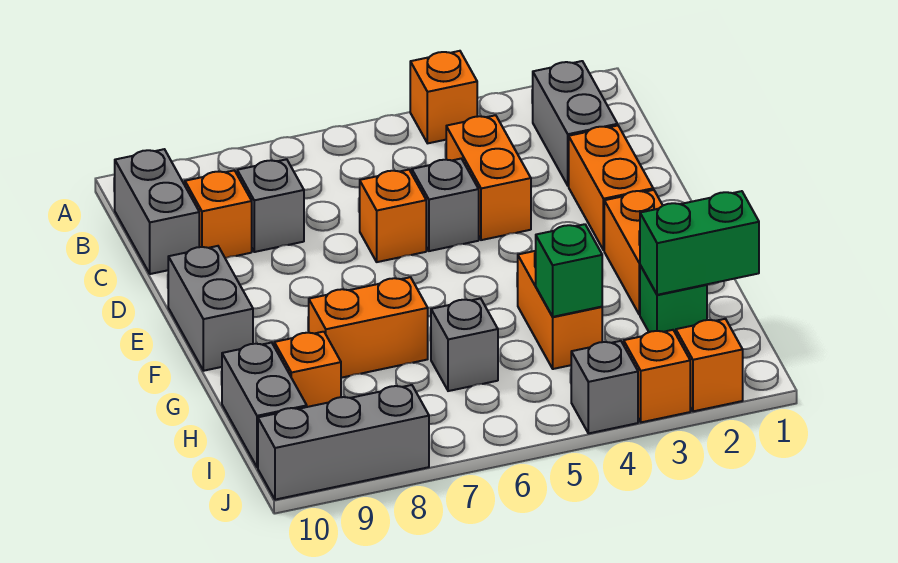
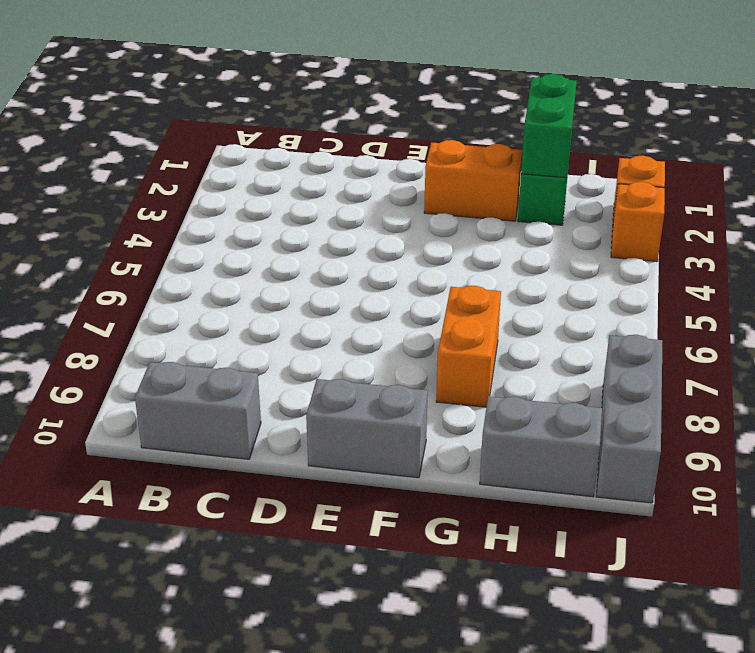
none -> orange 1x1 brick [410,51,477,143]
none -> grey 1x2 brick [533,61,617,186]
none -> orange 1x2 brick [446,115,531,240]

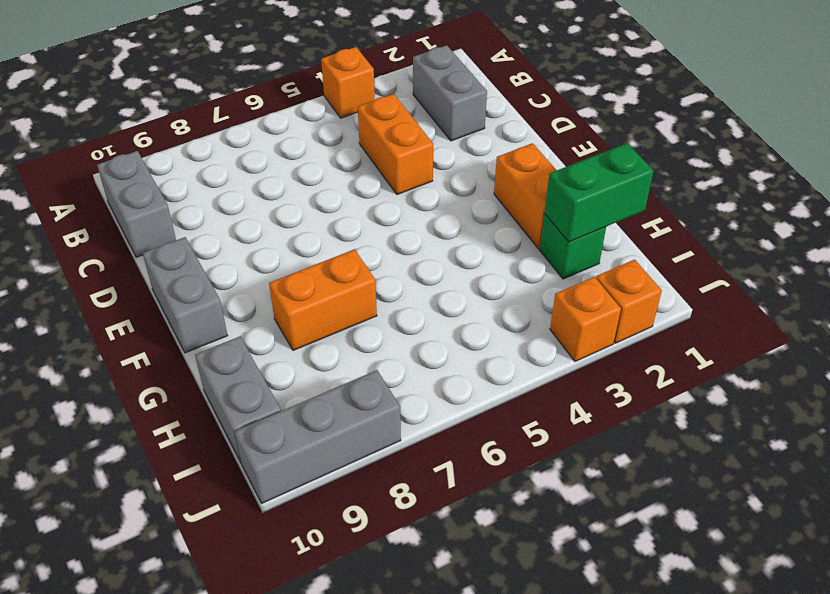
none -> grey 1x1 brick [237,159,304,252]
none -> orange 1x1 brick [185,170,252,258]
none -> orange 1x2 brick [569,125,653,250]

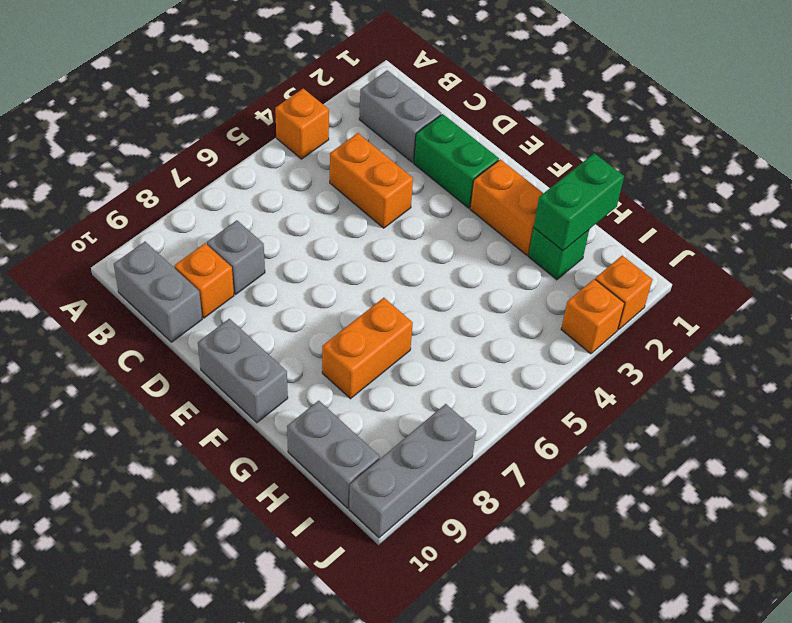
green 1x2 brick [414,114,499,208] -> orange 1x2 brick [569,125,653,250]
none -> grey 1x1 brick [412,159,479,251]
none -> orange 1x1 brick [360,170,426,262]
none -> orange 1x2 brick [518,251,602,369]

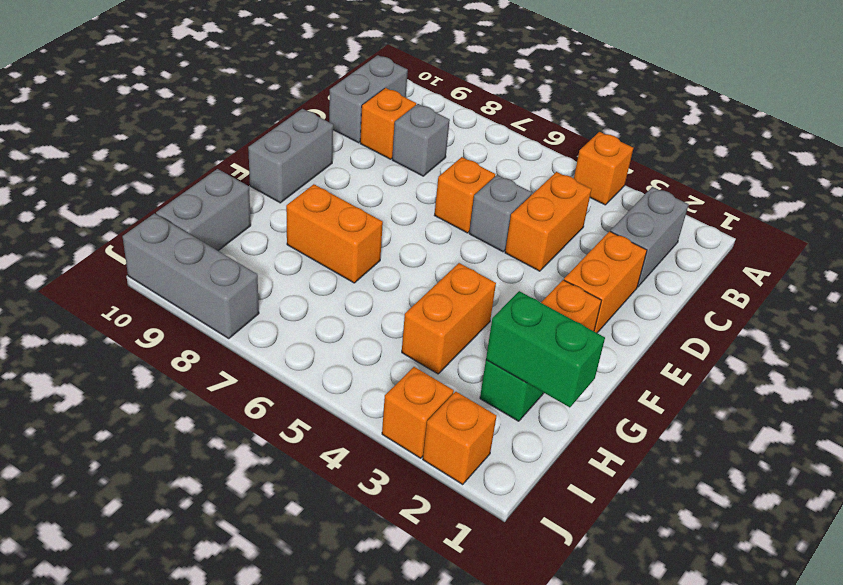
none -> grey 1x1 brick [431,298,498,391]
none -> orange 1x1 brick [274,332,341,407]
none -> grey 1x1 brick [571,341,638,433]

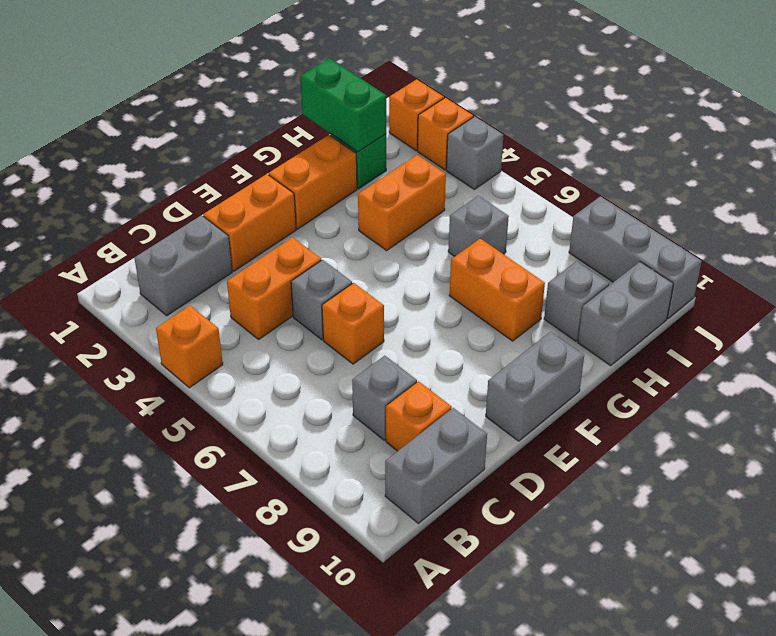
grey 1x1 brick [544,261,609,341] -> orange 1x1 brick [274,332,341,407]
none -> green 1x1 brick [536,224,602,317]

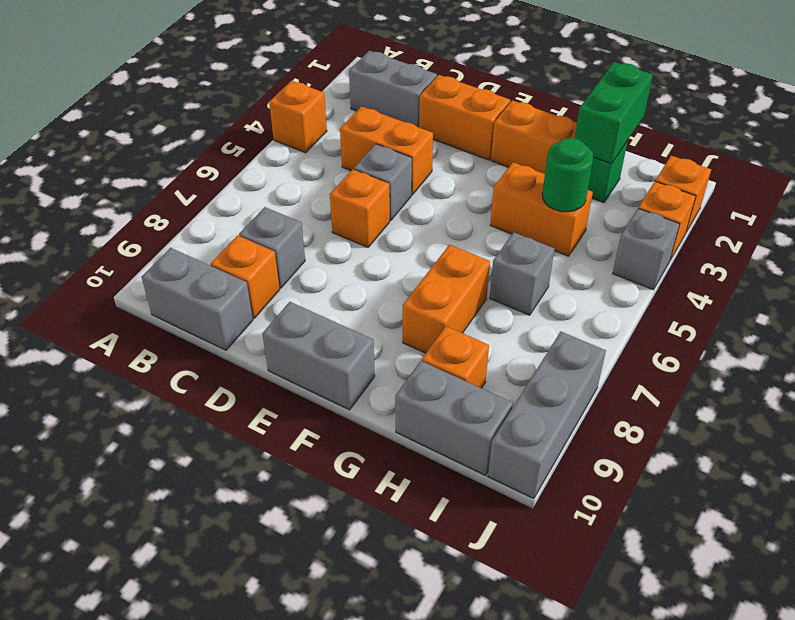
green 1x1 round brick [542,138,594,212] -> green 1x1 brick [536,224,602,317]

